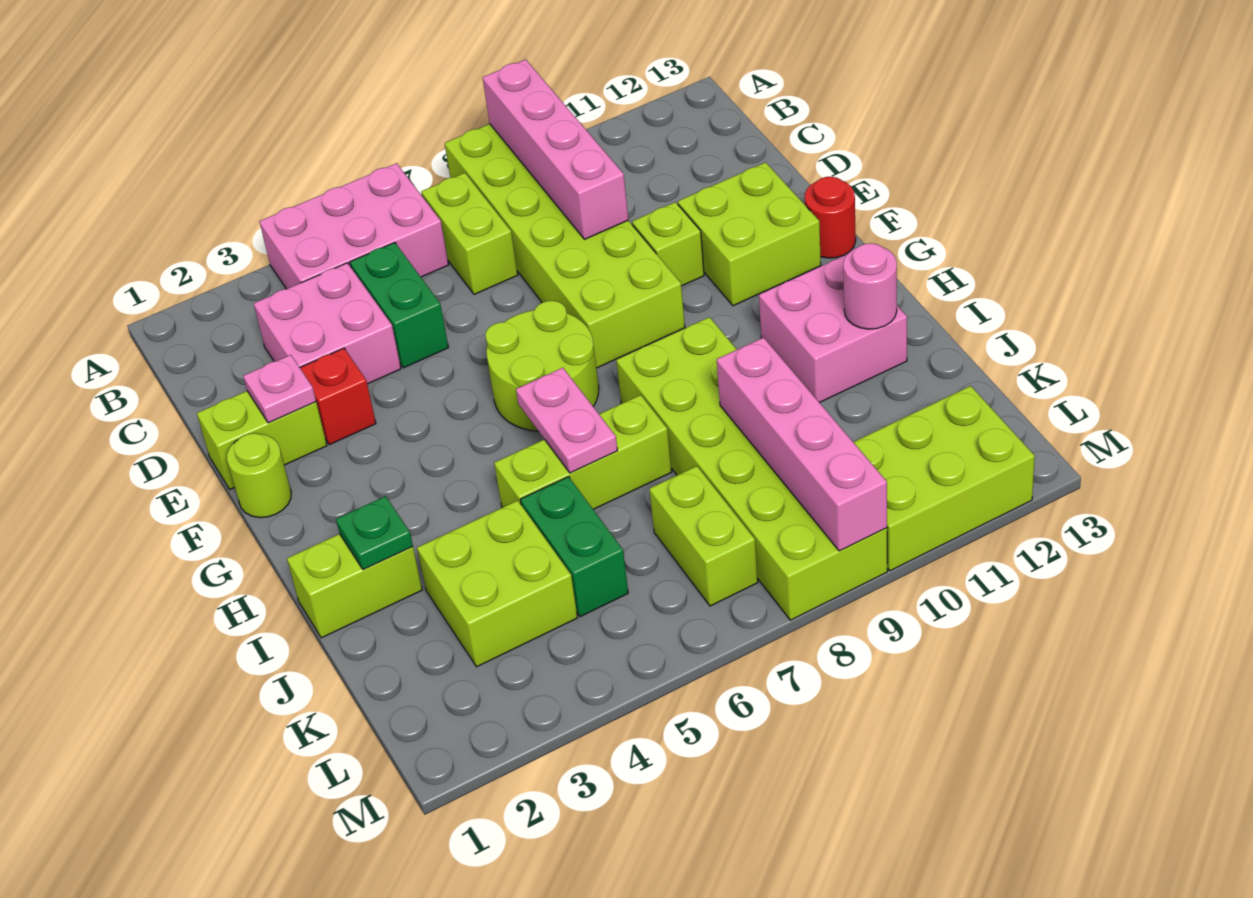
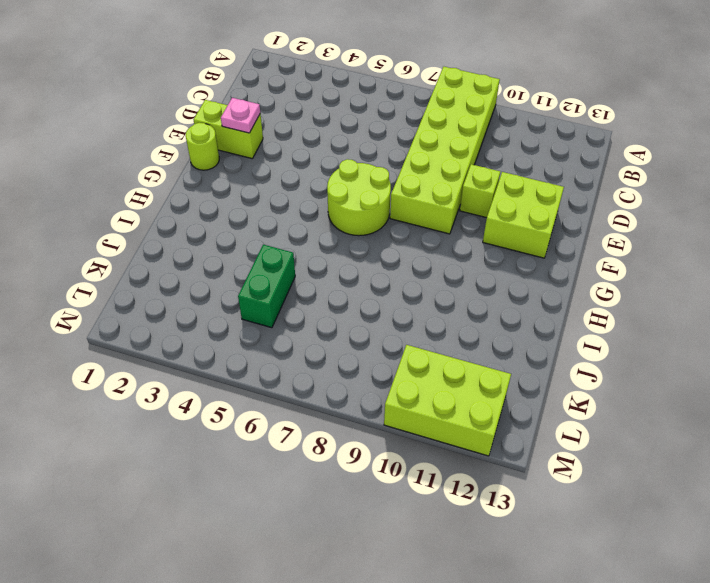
none -> pink 2x3 brick [259,163,449,289]
none -> lime 1x2 brick [421,173,518,294]
none -> pink 2x2 brick [254,263,401,384]

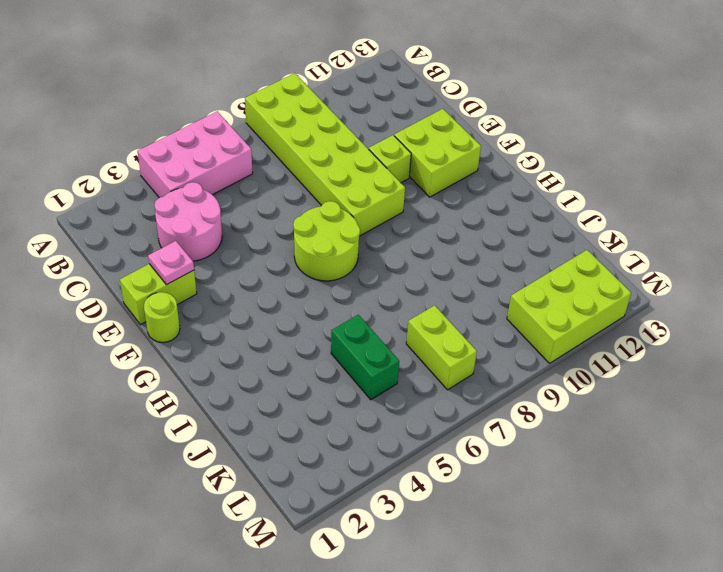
pink 2x2 round brick [154,182,222,261] -> pink 2x2 brick [254,263,401,384]
none -> lime 1x2 brick [421,173,518,294]
none -> green 1x2 brick [350,243,448,368]
none -> red 1x1 brick [300,348,376,445]

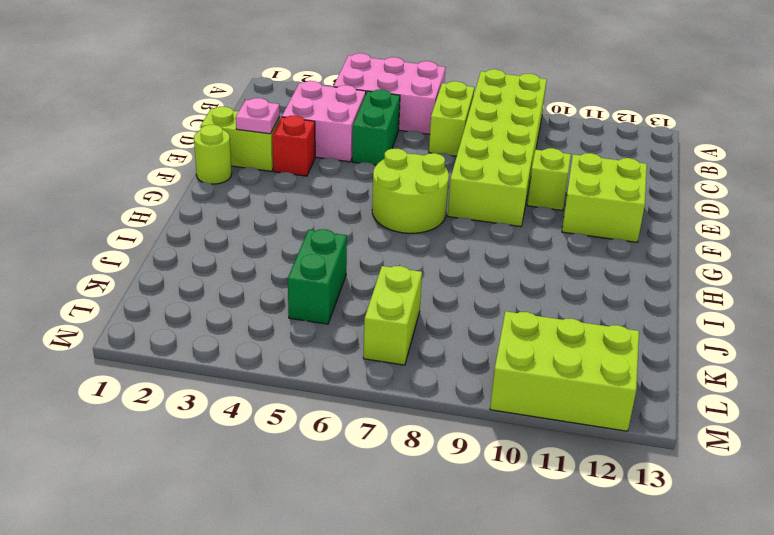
none -> red 1x1 round brick [805,177,856,258]
none -> lime 2x6 brick [616,317,887,620]
none -> pink 2x2 brick [759,255,907,403]

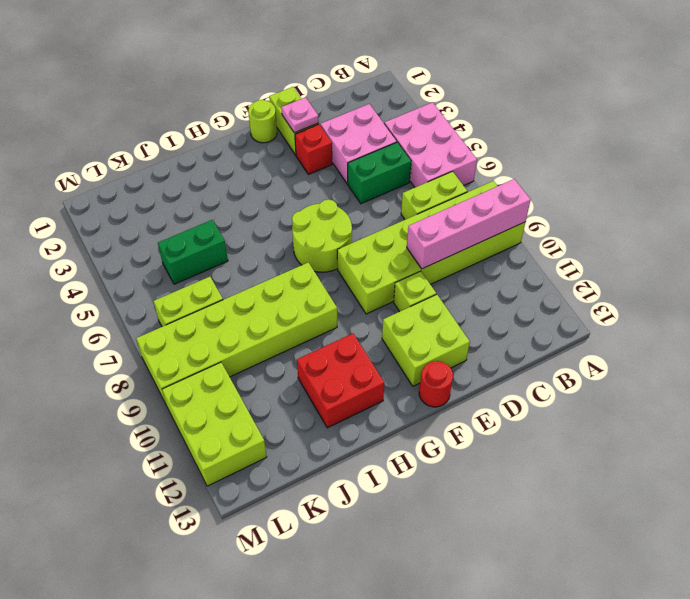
red 2x2 brick [297,334,384,428] -> pink 2x2 brick [759,255,907,403]
none -> lime 1x2 brick [287,534,422,638]
none -> lime 1x3 brick [494,395,672,509]
none -> lime 2x2 brick [417,500,577,667]

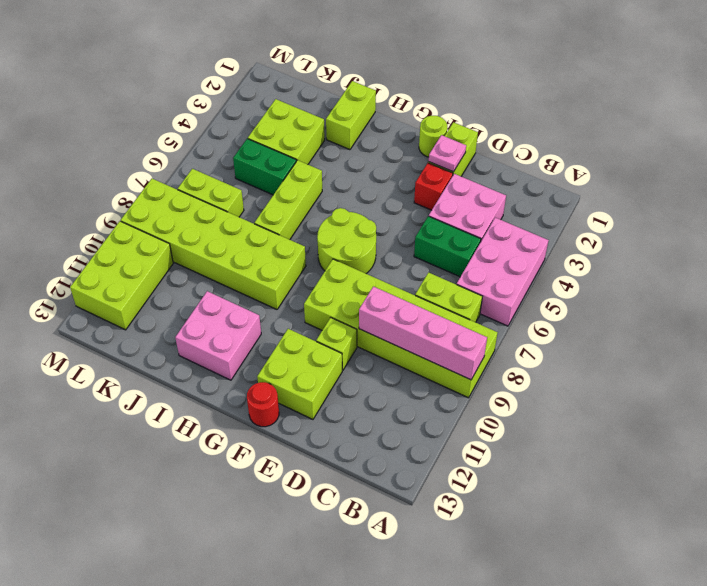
none -> pink 1x2 plate [516,368,618,473]
none -> green 1x1 plate [336,496,413,570]
none -> pink 1x1 round brick [843,243,897,329]

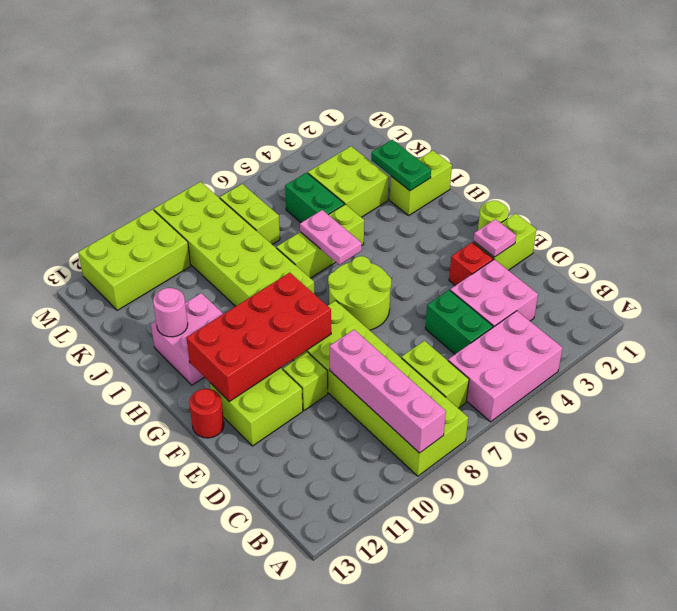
red 2x4 brick [186,273,331,402] -> none
green 1x2 plate [371,140,431,191] -> green 1x1 plate [336,496,413,570]
none -> pink 1x4 brick [717,338,887,551]

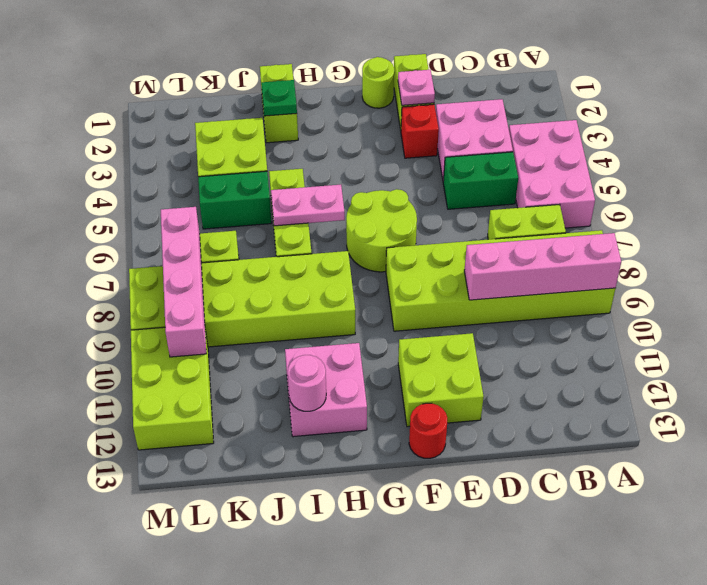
pink 1x4 brick [161,207,206,357] -> pink 1x4 brick turned to [717,338,887,551]
none -> lime 1x1 brick [632,202,704,286]

